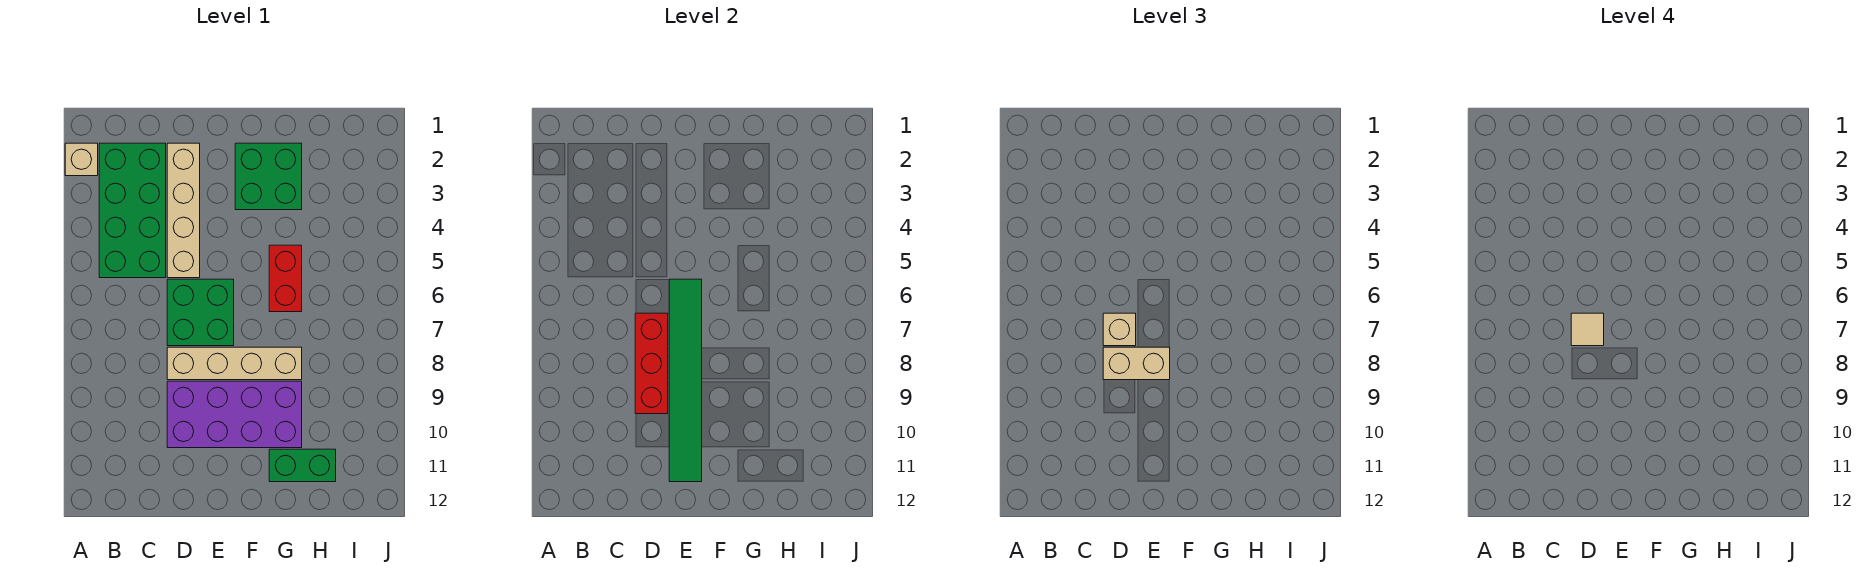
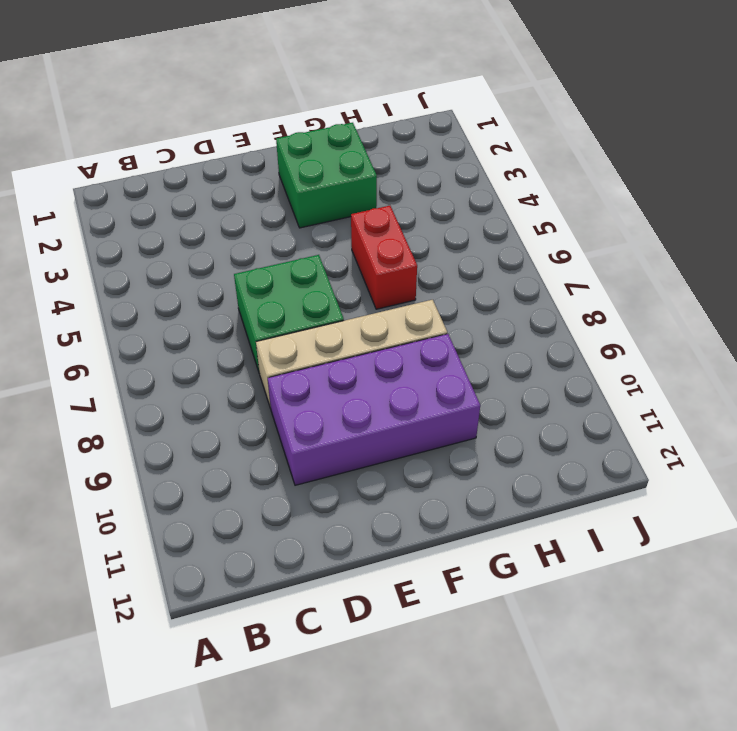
none -> tan 1x1 brick [65,143,98,176]
none -> green 2x4 brick [99,143,166,278]
none -> tan 1x4 brick [167,143,200,278]

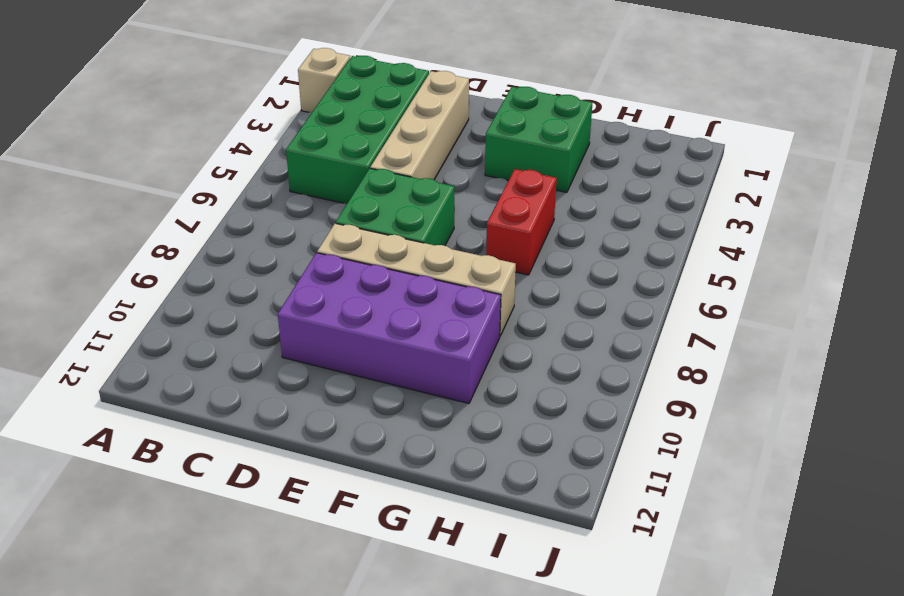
none -> green 1x2 brick [269,449,336,482]
none -> red 1x3 brick [635,313,668,414]
none -> green 1x6 tile [669,279,702,482]

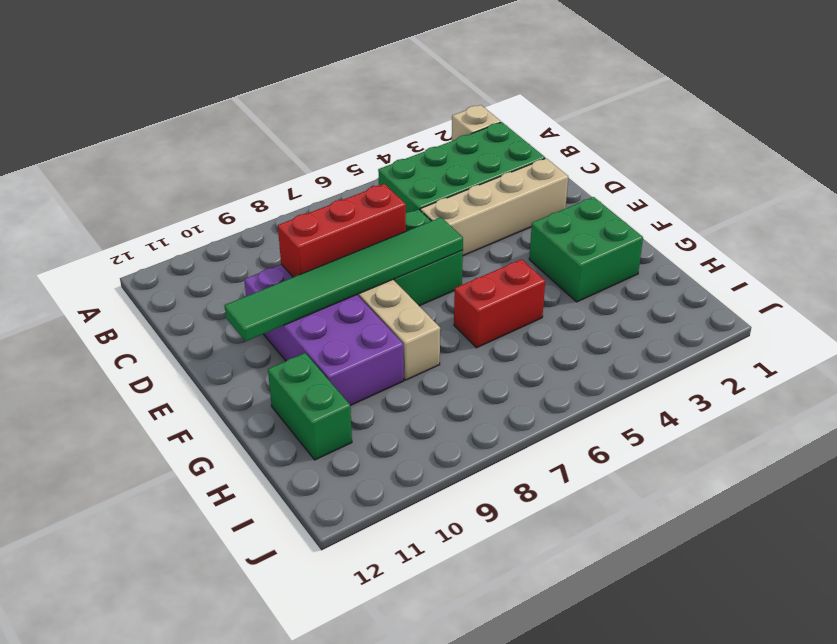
none -> tan 1x1 brick [1103,313,1136,346]
none -> tan 1x2 brick [1103,347,1170,380]
none -> tan 1x1 tile [1571,313,1604,346]

